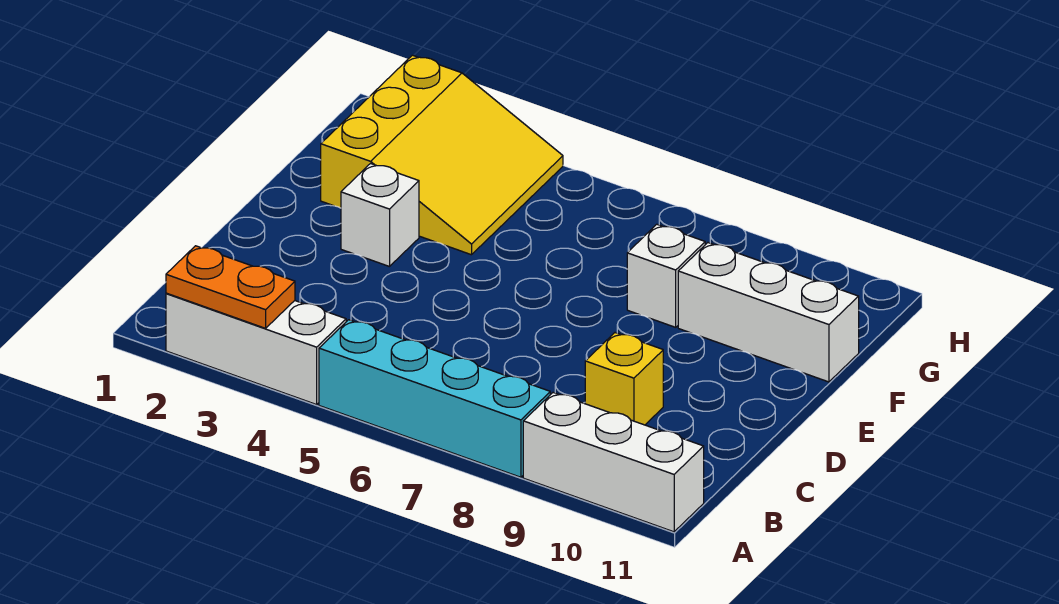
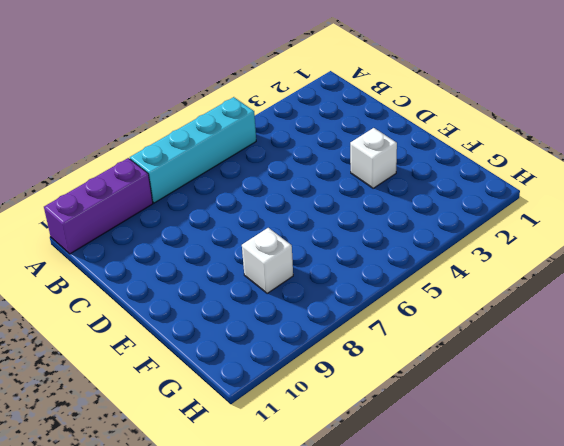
purple 1x3 brick [44,158,153,254] -> white 1x3 brick [523,393,704,532]
none -> white 1x3 brick [166,293,346,405]
none -> yellow 1x1 brick [585,333,663,425]

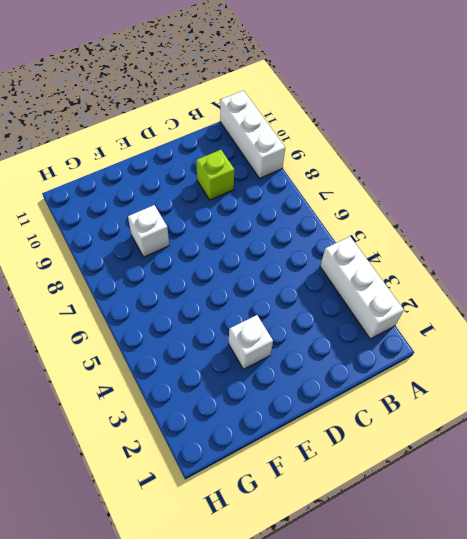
lime 1x1 brick [196,150,235,200] -> yellow 1x1 brick [585,333,663,425]
none -> cyan 1x4 brick [319,320,550,477]
none -> yellow 3x3 slope [321,55,563,255]

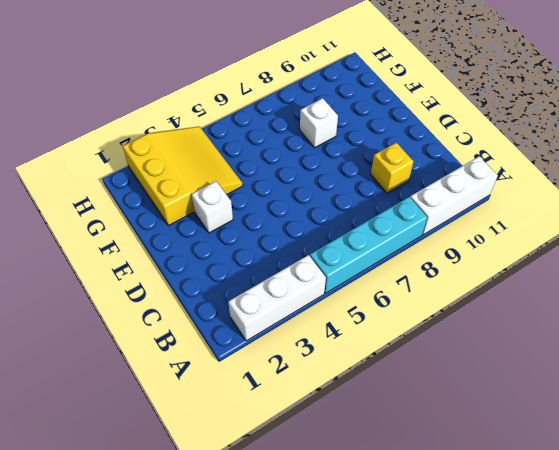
none -> white 1x3 brick [678,243,859,382]
none -> orange 1x2 plate [166,246,295,328]

